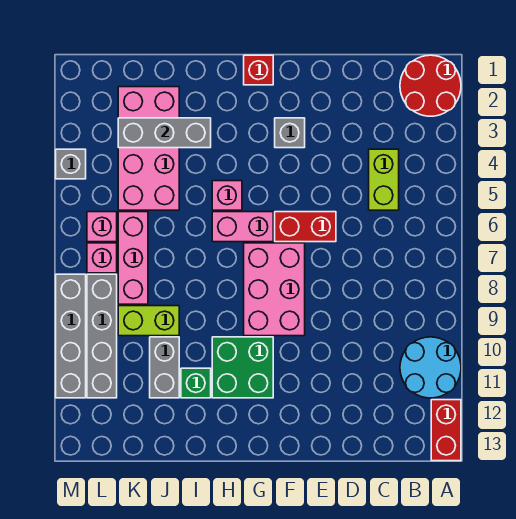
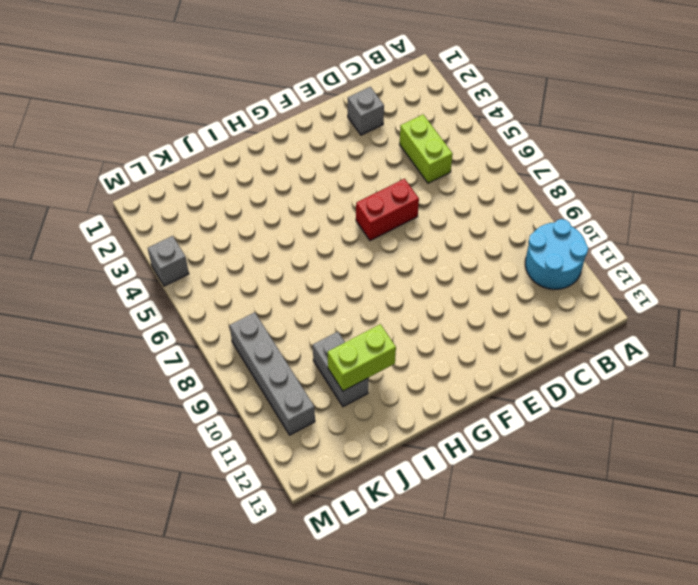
grey 1x1 brick [348,87,384,135] -> grey 1x1 brick moved to [275,118,305,148]
lime 1x2 brick [328,324,396,391] -> lime 1x2 brick moved to [118,306,179,336]
none -> red 2x2 round brick [400,55,461,116]
none -> red 1x2 brick [431,400,461,461]
none -> pink 2x3 brick [244,243,305,336]

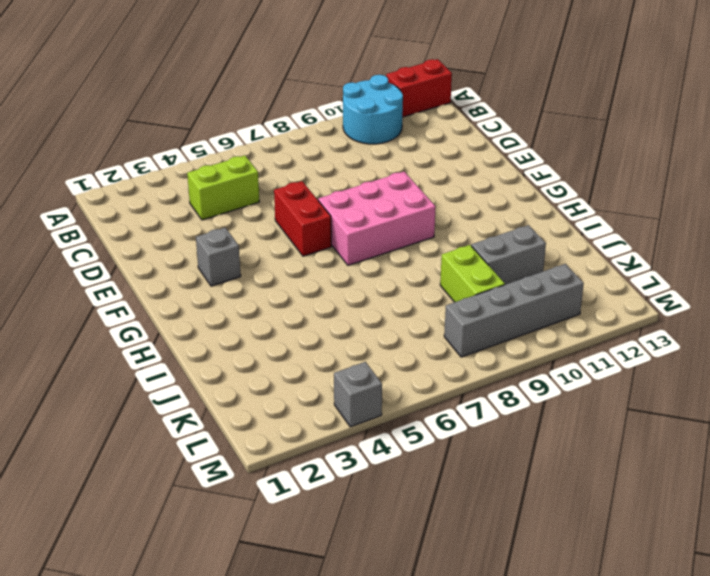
none -> red 2x2 round brick [400,55,461,116]
none -> red 1x1 brick [244,55,273,85]
none -> pink 1x2 brick [212,212,273,242]

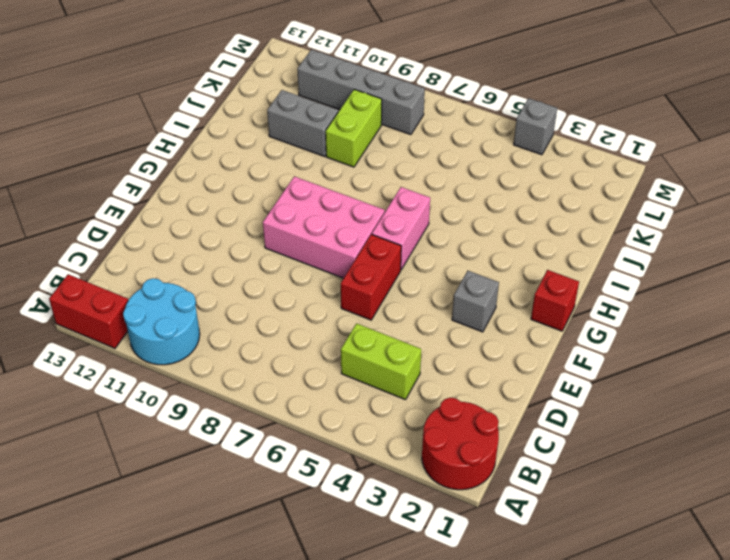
none -> green 2x2 brick [212,337,273,398]
none -> pink 1x1 brick [212,181,242,210]
none -> green 1x1 brick [181,368,211,398]

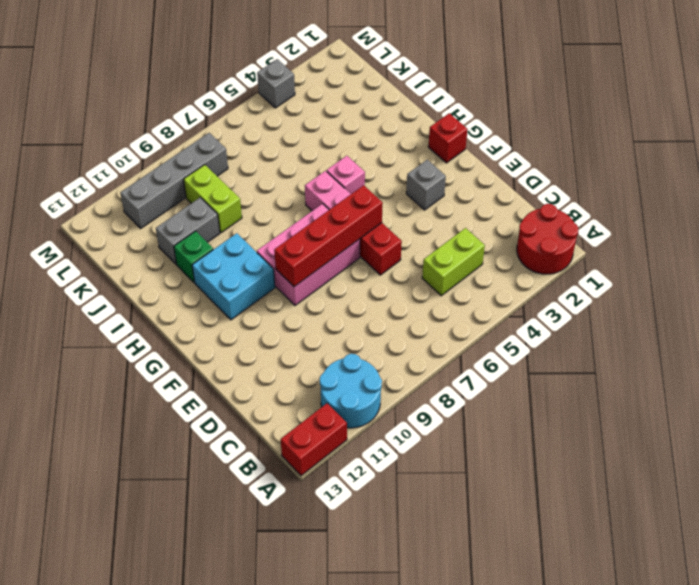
red 1x4 brick [274,185,383,287] -> none
cyan 2x2 brick [192,233,275,320] -> green 2x2 brick [212,337,273,398]
none -> pink 2x4 brick [118,87,179,210]
none -> pink 1x3 brick [118,212,148,304]
none -> pink 1x1 brick [87,212,117,242]

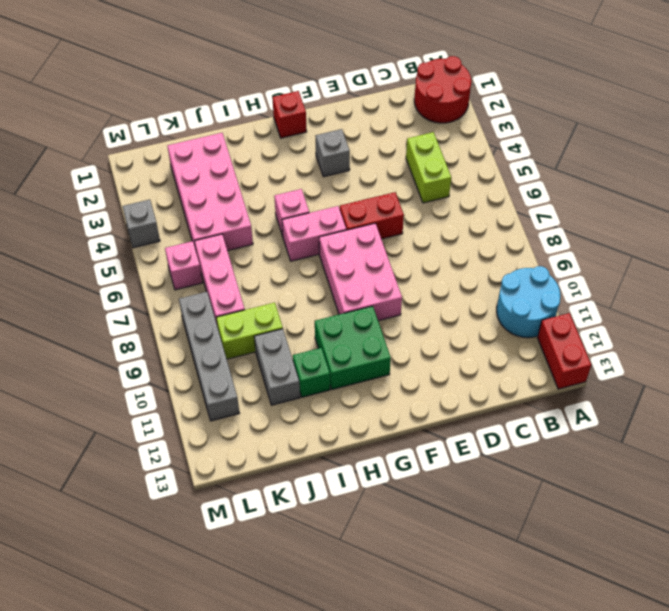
none -> pink 1x1 brick [87,243,117,273]
none -> grey 1x4 brick [56,274,86,398]
none -> grey 1x3 brick [118,118,211,148]

